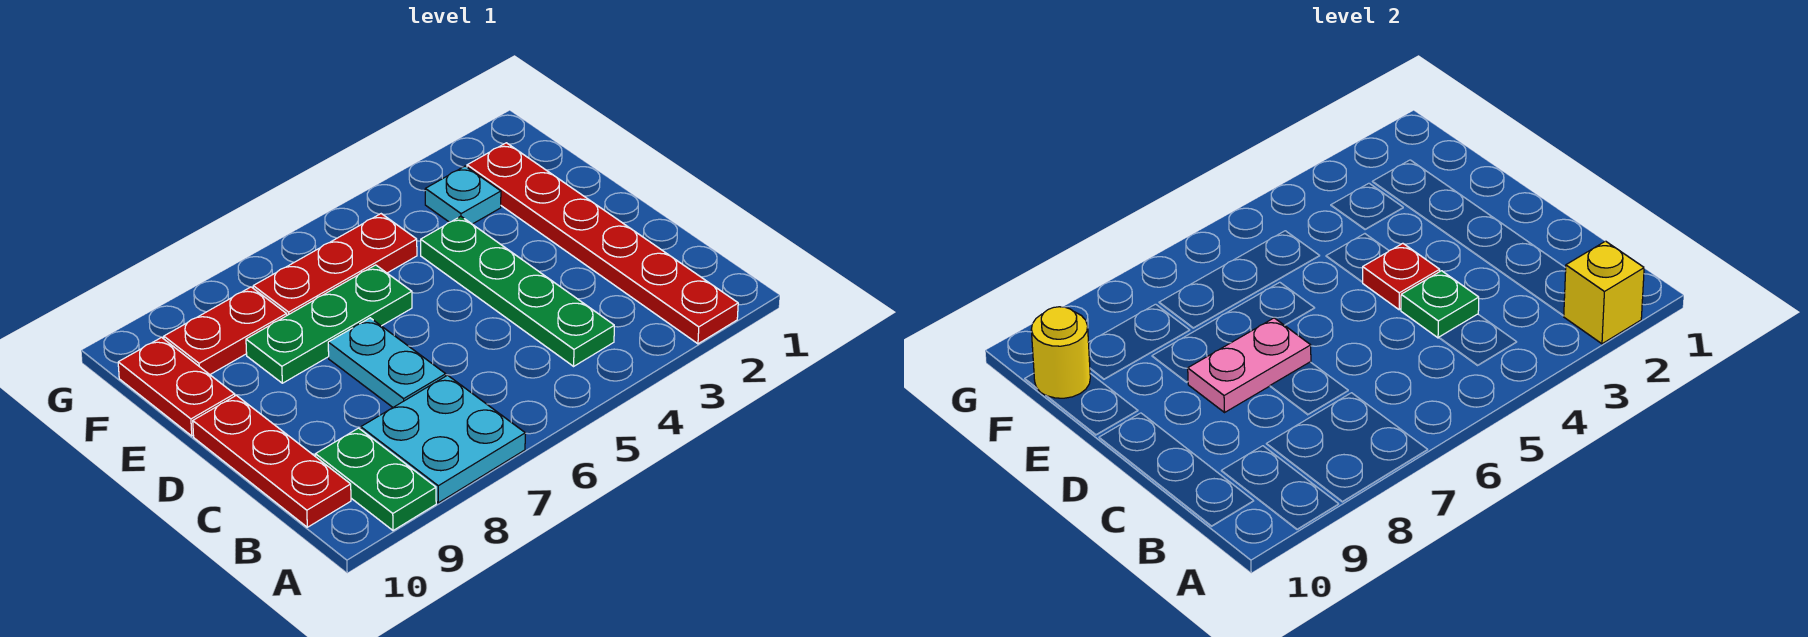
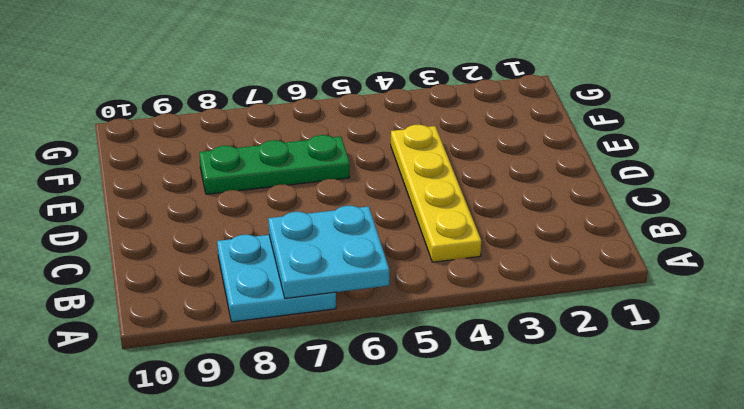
cyan 2x2 plate [268,206,389,298] -> none
yellow 1x4 plate [391,125,481,262] -> green 1x4 plate [421,216,614,366]
none -> red 1x6 plate [467,143,738,344]
none -> green 1x2 plate [315,428,436,530]
none -> red 1x3 plate [193,395,351,527]

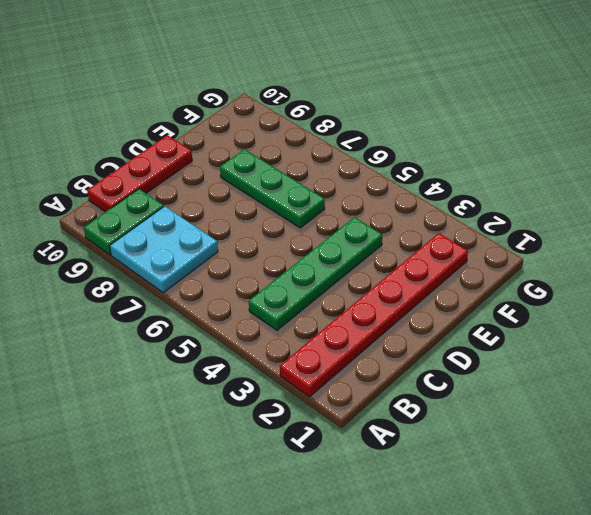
none -> cyan 1x2 plate [328,318,446,407]
none -> red 1x2 plate [118,337,235,436]
none -> cyan 1x1 plate [425,166,501,224]

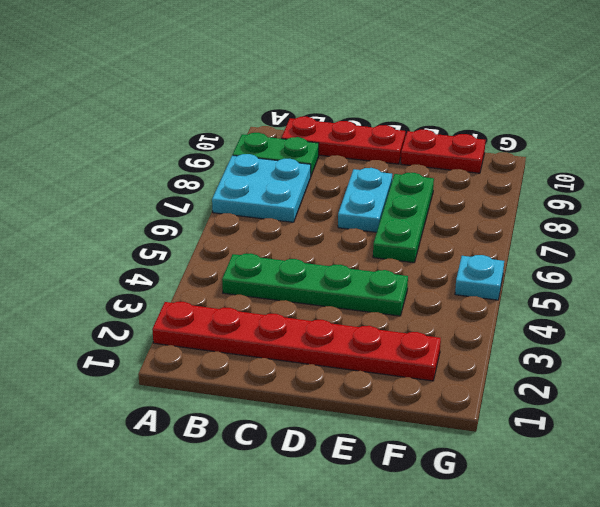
cyan 1x2 plate [338,168,392,232] -> cyan 1x2 plate turned to [328,318,446,407]
cyan 1x1 plate [455,255,504,300] -> cyan 1x1 plate moved to [425,166,501,224]
none -> red 1x3 plate [253,214,417,315]
none -> red 1x2 plate [164,287,287,374]
none -> yellow 1x1 brick [1564,241,1644,344]

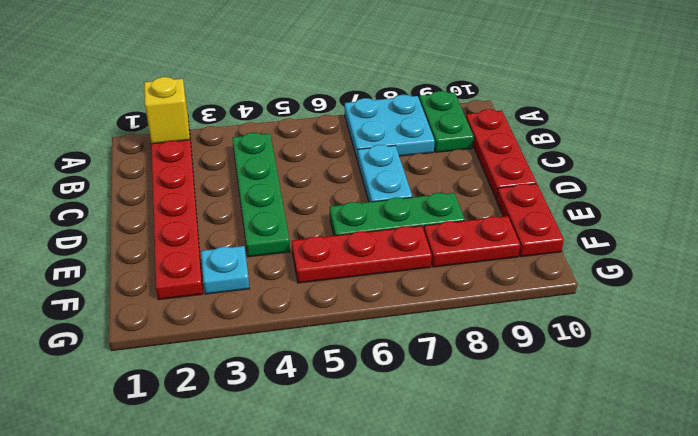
none -> green 1x1 plate [1401,271,1479,338]
none -> red 1x1 plate [1363,243,1440,310]
none -> pink 1x2 plate [1188,318,1311,412]

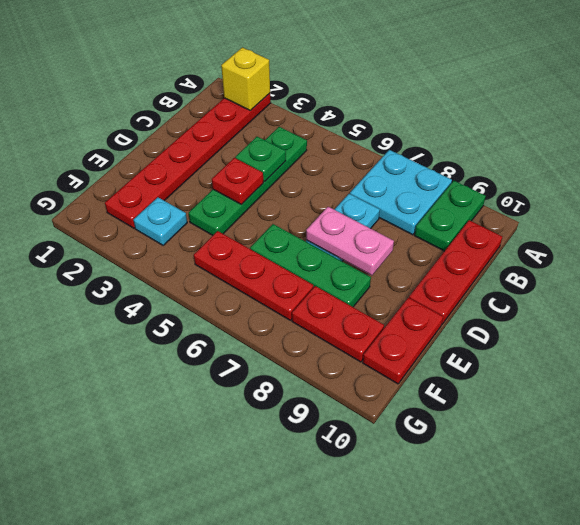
none -> yellow 1x1 round brick [1031,307,1090,398]

